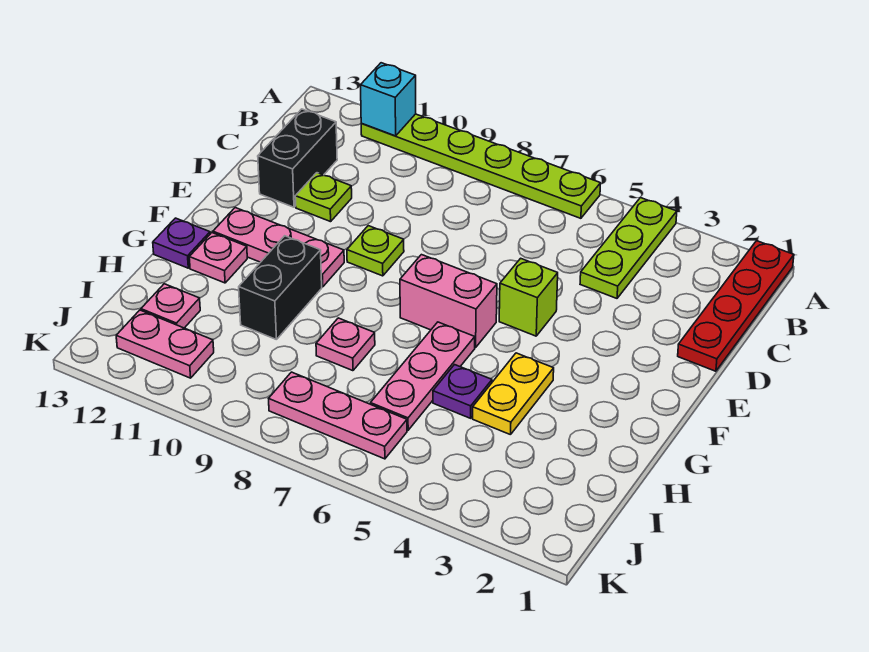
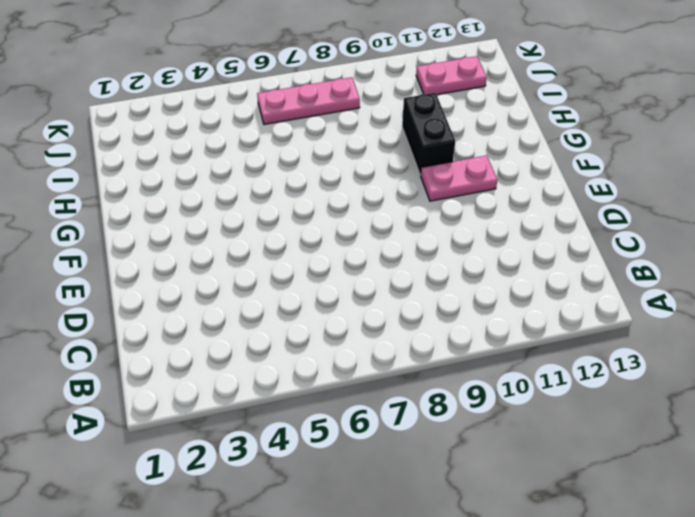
pink 1x2 plate [421,155,497,201] -> pink 1x3 plate [213,208,344,287]
none -> red 1x4 plate [678,241,794,371]
none -> lime 1x3 plate [580,198,677,298]
none -> lime 1x6 plate [361,114,601,218]

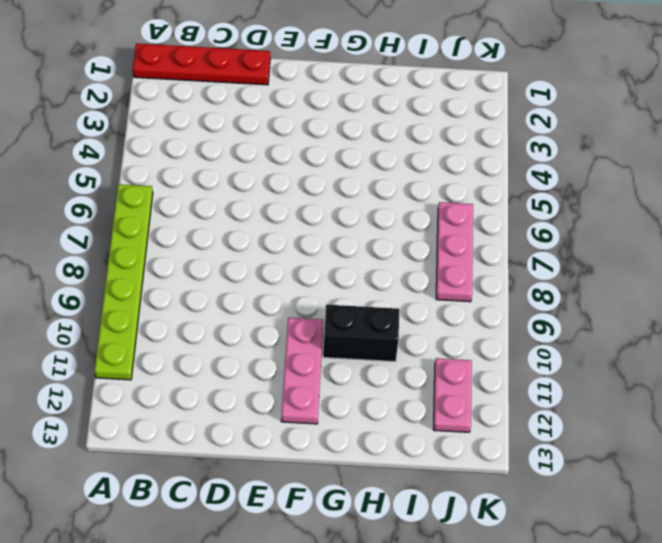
none -> lime 1x3 plate [580,198,677,298]
none -> black 1x2 brick [258,109,337,207]
none -> lime 1x1 plate [295,173,352,222]

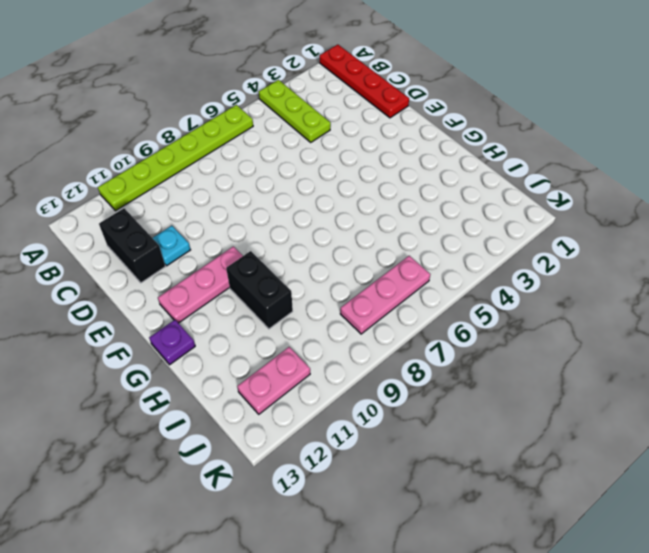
cyan 1x1 plate [153,226,191,266] -> lime 1x1 plate [295,173,352,222]
none -> lime 1x1 brick [499,258,558,336]
none -> lime 1x1 plate [347,226,404,276]
none -> pink 1x2 brick [400,255,497,348]

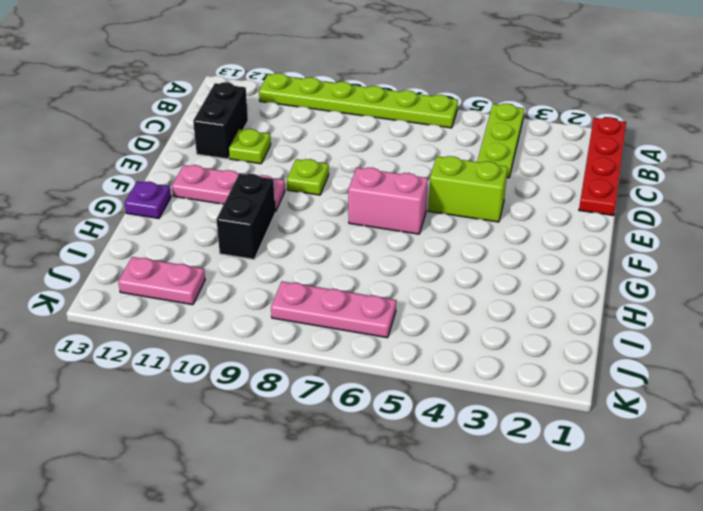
lime 1x2 brick [428,156,508,222] -> lime 1x1 brick [499,258,558,336]
none -> yellow 1x2 plate [473,353,554,435]
none -> pink 1x3 plate [370,322,475,430]
none -> pink 1x1 plate [189,233,247,283]

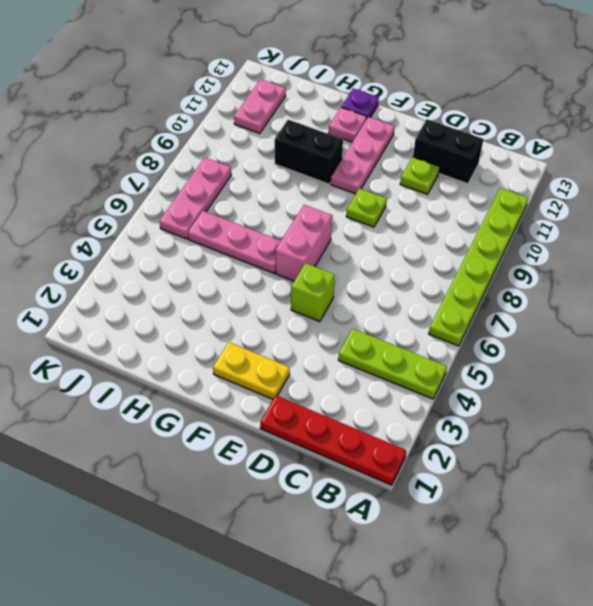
yellow 1x2 plate [213,342,290,399] -> yellow 1x2 plate moved to [473,353,554,435]
none -> purple 1x1 plate [433,365,492,418]
none -> pink 1x1 plate [316,318,375,371]
none -> pink 1x1 plate [141,284,200,328]

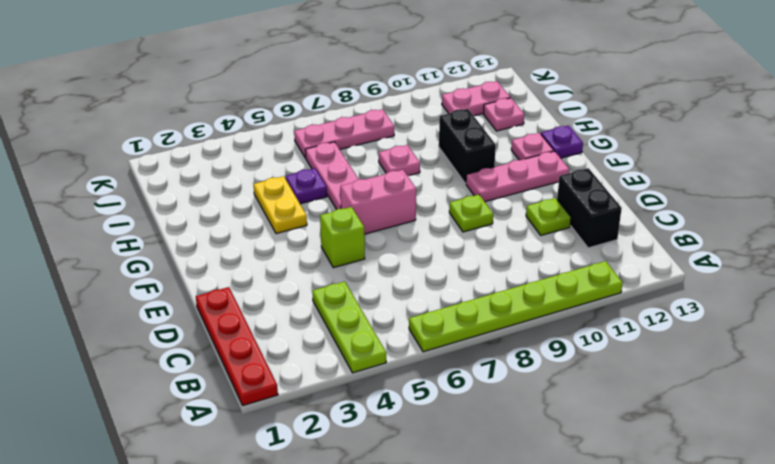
none -> cyan 1x1 brick [361,63,416,136]

